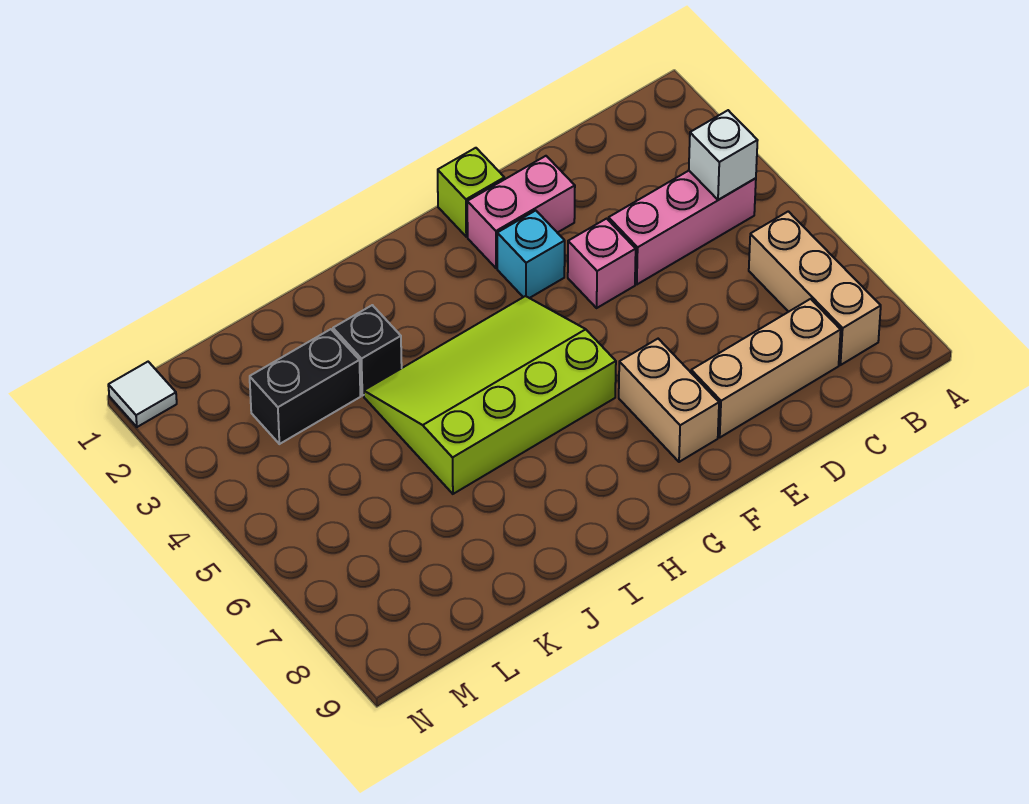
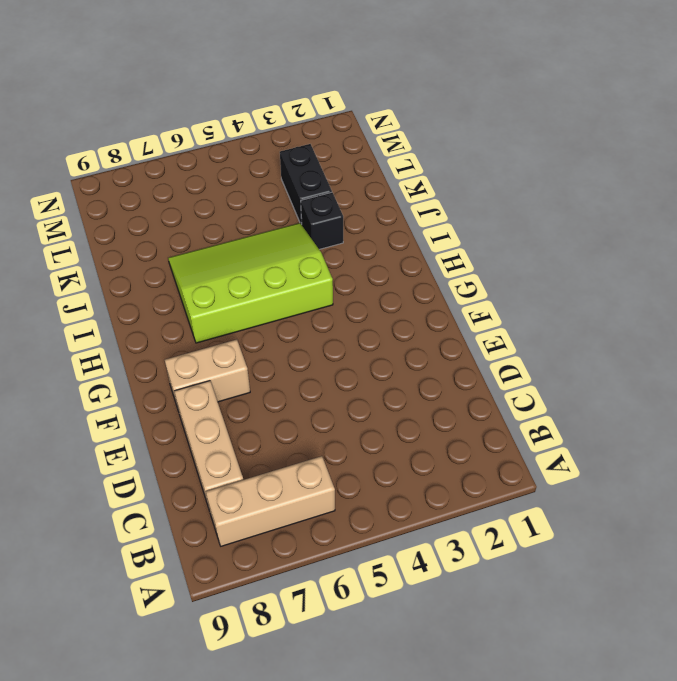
lime 3x4 slope [168,223,333,343] -> lime 3x4 slope turned to [364,296,616,494]
none -> pink 1x3 brick [609,171,756,284]
none -> pink 1x2 brick [467,156,575,268]
none -> pink 1x1 brick [568,219,636,308]

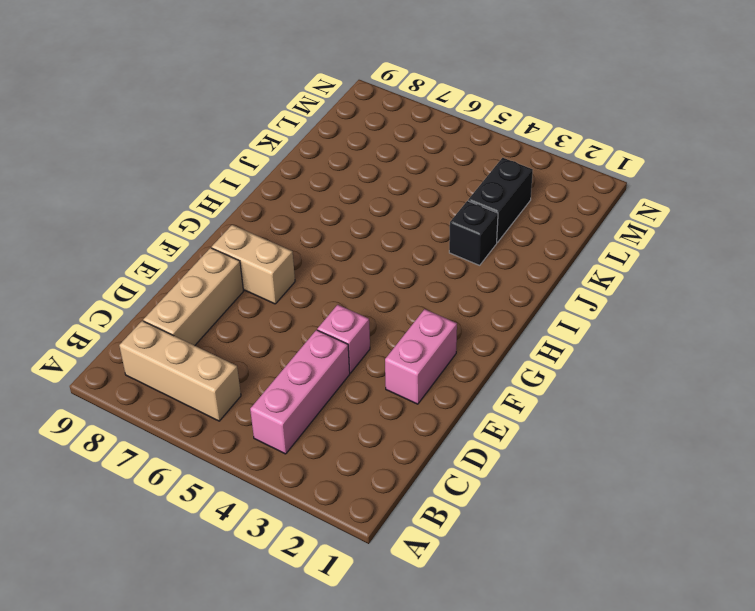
none -> lime 1x1 brick [438,148,504,237]
none -> cyan 1x1 brick [497,211,565,298]
none -> lime 3x4 slope [364,296,616,494]

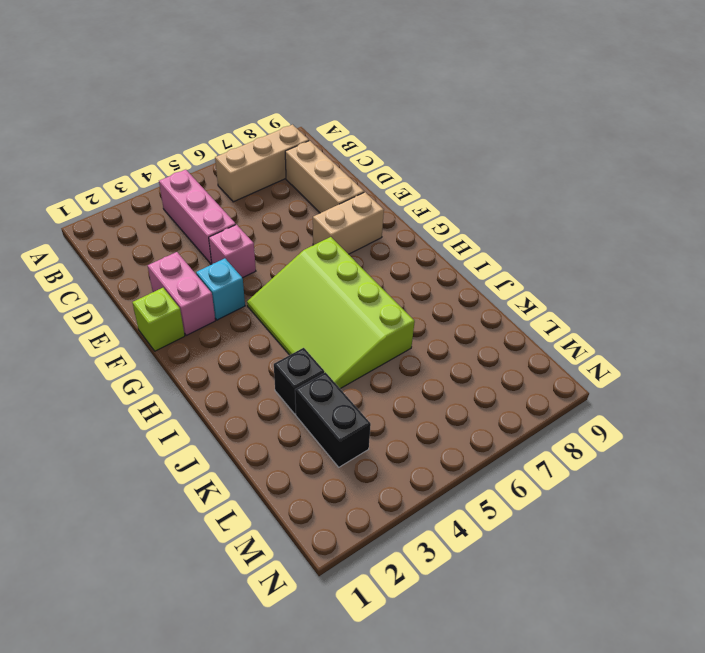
none -> white 1x1 tile [108,362,177,427]
none -> white 1x1 brick [689,110,758,200]

